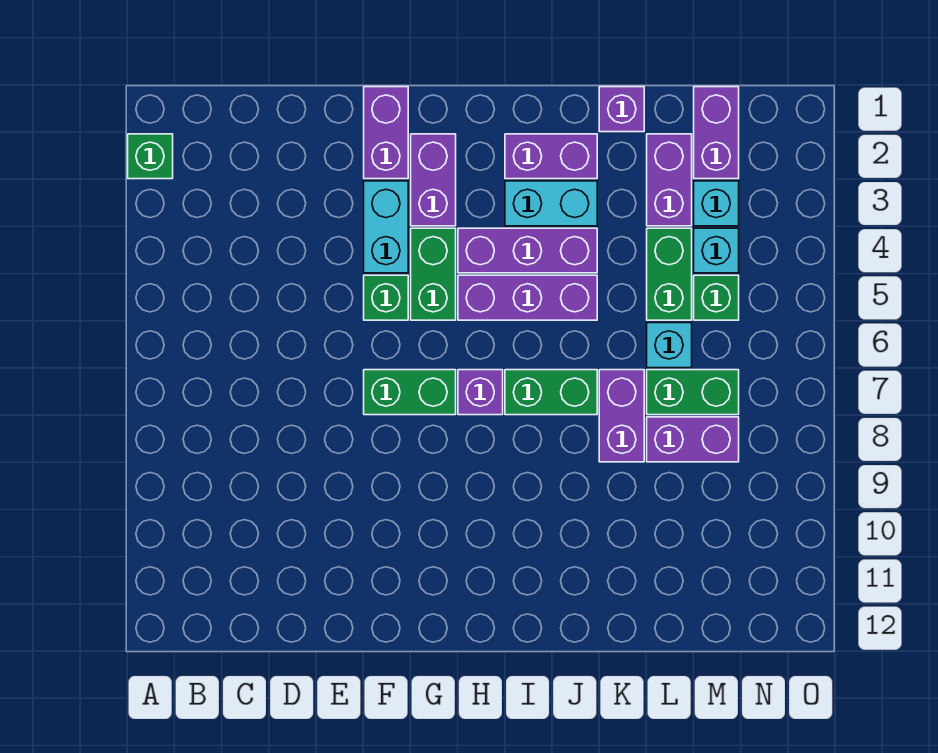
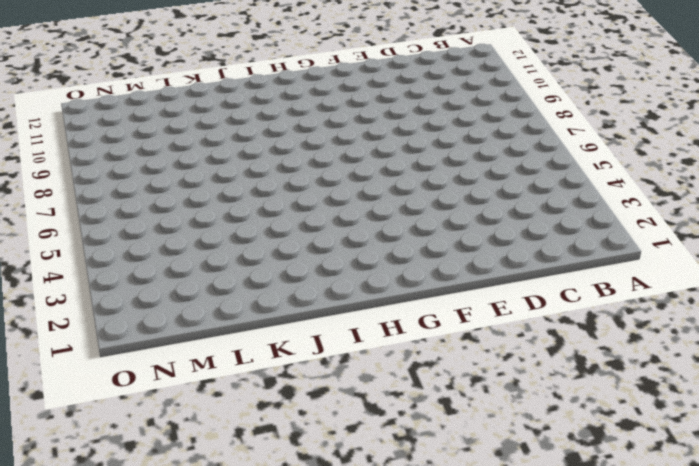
none -> green 1x1 brick [128,134,173,179]
none -> purple 1x2 brick [364,87,408,179]
none -> cyan 1x2 brick [364,181,408,273]

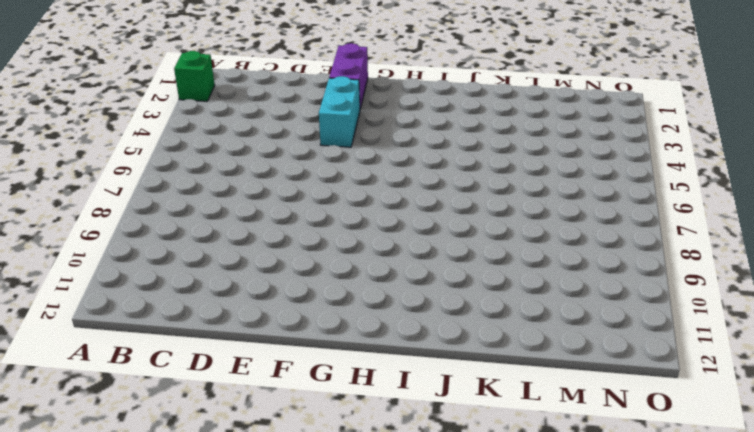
none -> green 1x1 brick [364,275,408,320]
none -> green 1x2 brick [364,370,456,415]
none -> purple 1x2 brick [411,134,456,226]

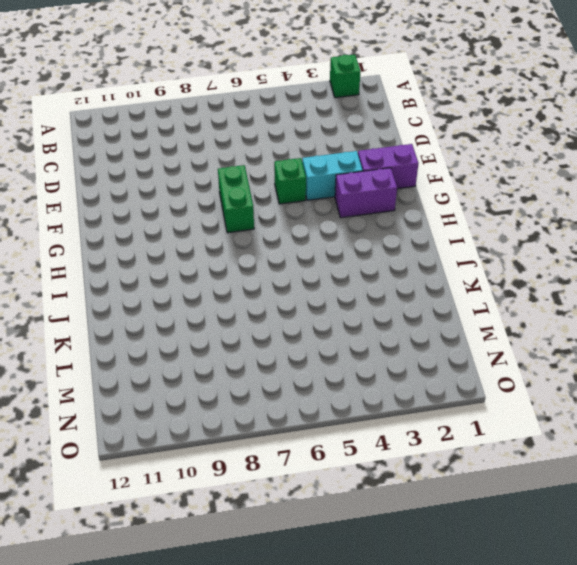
none -> green 1x2 brick [411,228,456,320]
none -> purple 1x3 brick [458,228,597,273]
none -> purple 1x3 brick [458,275,597,320]

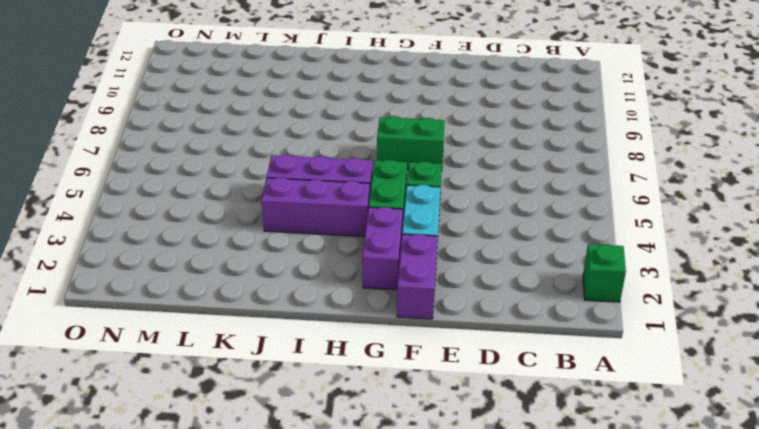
none -> purple 1x1 brick [458,370,503,415]
none -> purple 1x2 brick [505,134,597,179]
none -> cyan 1x2 brick [505,181,597,226]

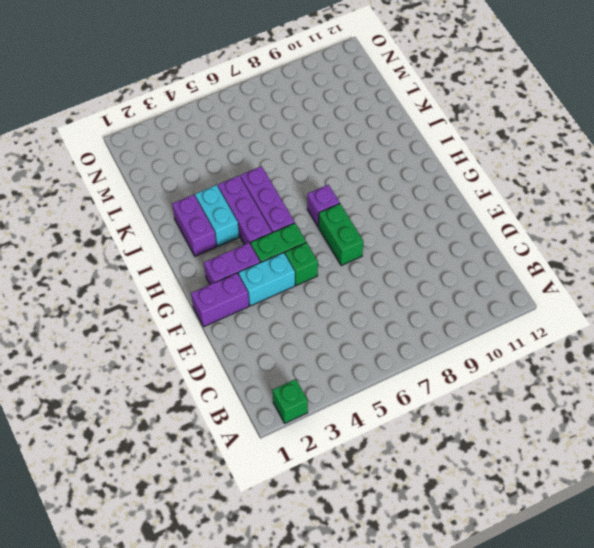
none -> green 1x2 brick [505,370,597,415]
none -> purple 1x1 brick [599,87,644,132]
none -> purple 1x2 brick [599,370,644,462]

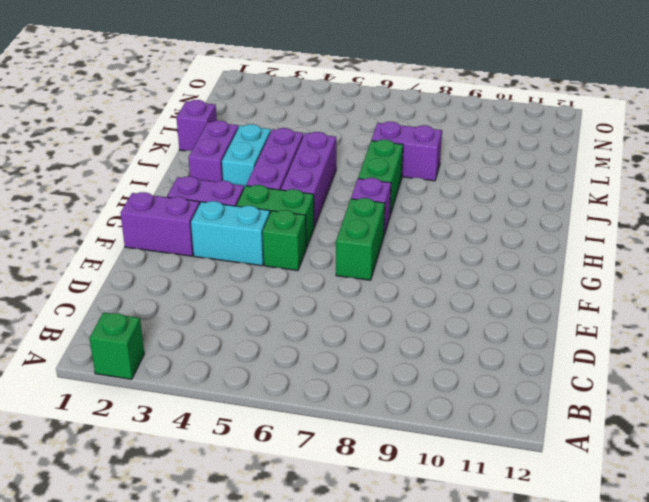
none -> purple 1x2 brick [647,134,692,226]
none -> green 1x2 brick [647,228,692,320]
none -> cyan 1x1 brick [647,323,692,368]

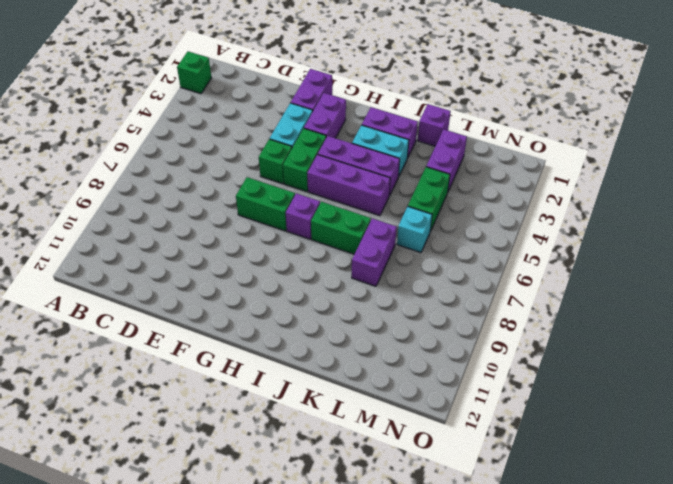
none -> green 1x2 brick [647,370,739,415]
none -> purple 1x2 brick [647,417,739,462]
none -> purple 1x2 brick [694,87,739,179]

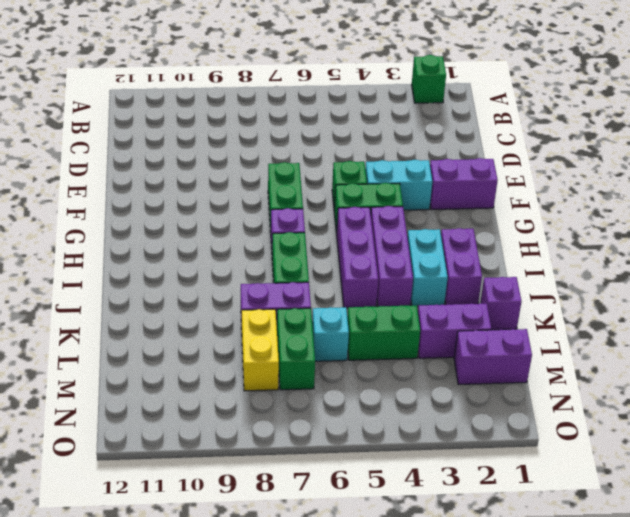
yellow 1x2 brick [242,309,279,391] -> purple 1x2 brick [647,417,739,462]
none -> purple 1x2 brick [411,134,456,226]
none -> cyan 1x1 brick [694,181,739,226]
none -> cyan 1x1 brick [694,228,739,273]

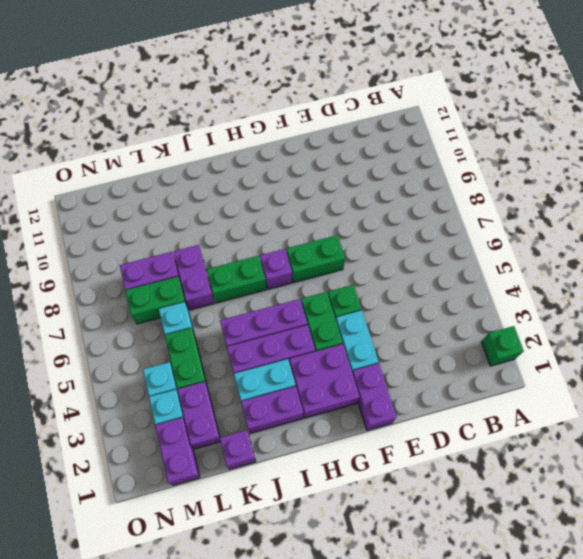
purple 2x2 brick [290,344,360,418] -> purple 1x2 brick [411,134,456,226]
none -> green 1x1 brick [694,275,739,320]

